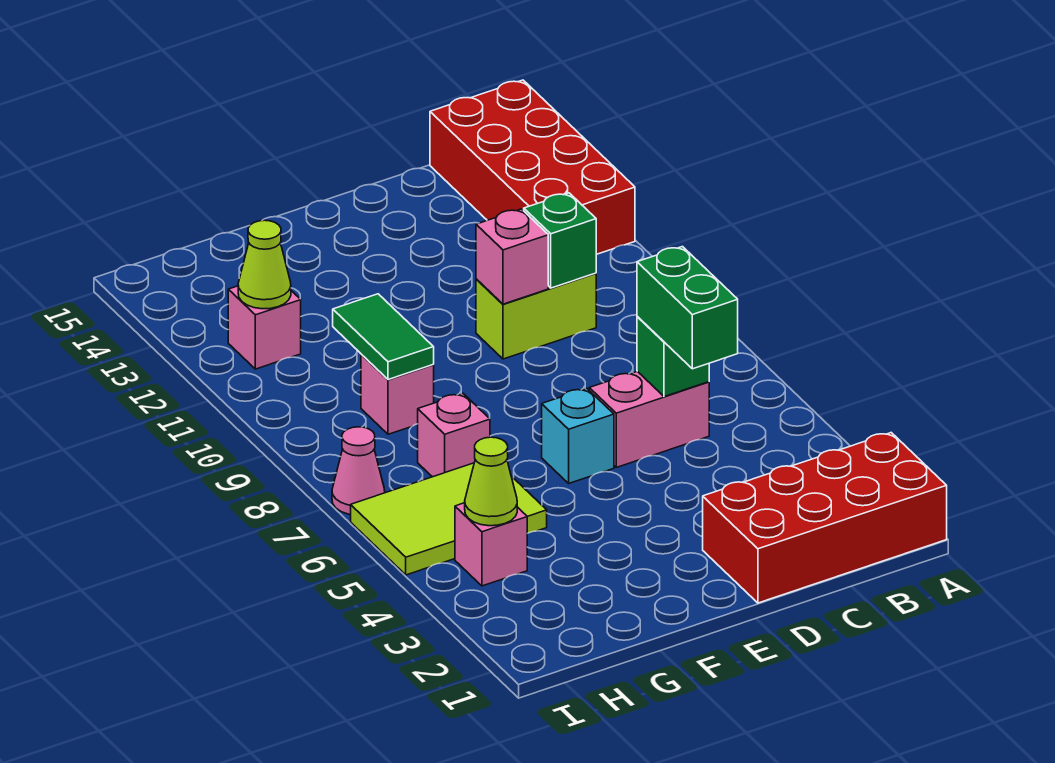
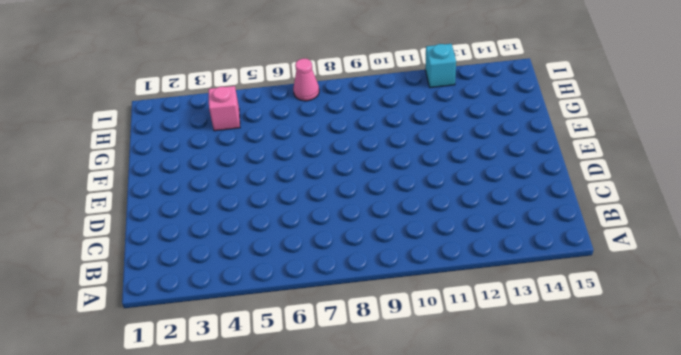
cyan 1x1 brick [425,44,456,88] -> cyan 1x1 brick moved to [542,388,614,483]
none -> red 2x4 brick [703,433,947,603]
none -> red 2x4 brick [430,80,635,254]
none -> pink 1x2 brick [589,371,709,467]

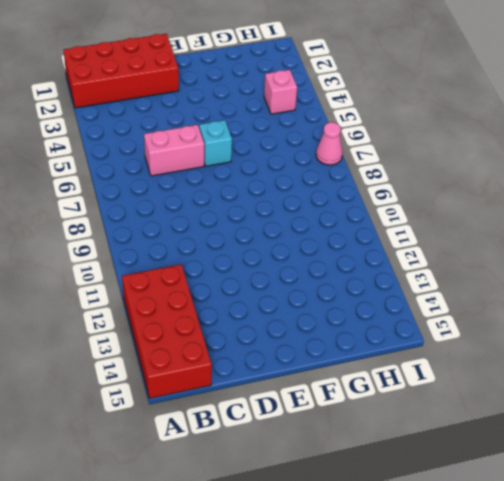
none -> lime 1x2 brick [476,273,596,359]
none -> lime 2x3 tile [351,463,547,575]
none -> pink 1x1 brick [418,394,490,477]

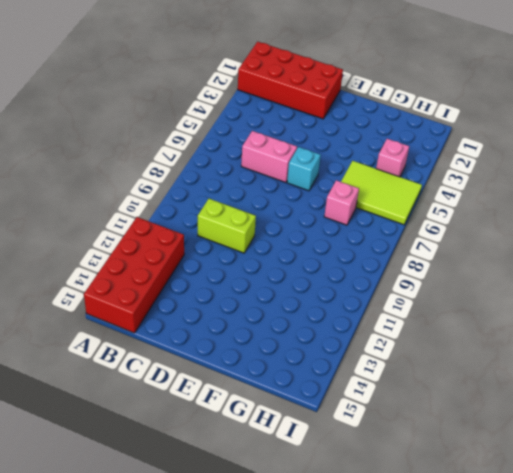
none -> pink 1x1 brick [361,355,434,434]
none -> pink 1x1 brick [228,286,301,369]
none -> pink 1x1 cone [332,427,385,514]

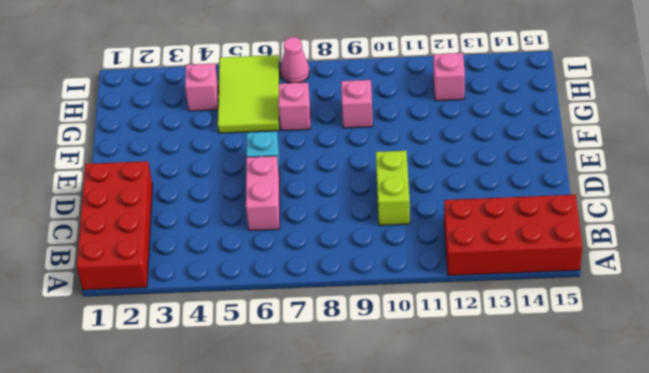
none -> green 1x1 brick [637,316,709,397]
none -> green 1x1 brick [524,193,596,288]
none -> pink 1x1 brick [476,209,548,304]

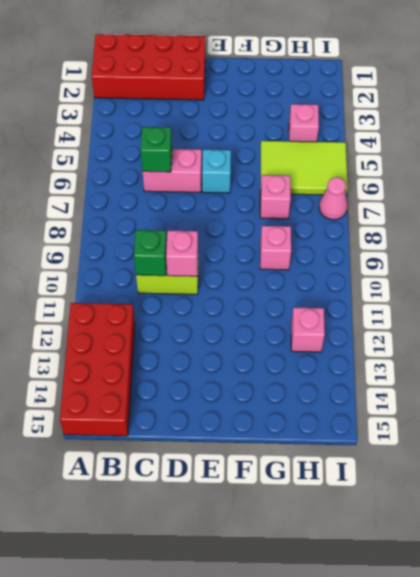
none -> green 1x2 tile [333,294,434,380]
none -> lime 1x1 cone [465,437,517,526]
none -> lime 1x1 cone [238,220,291,309]

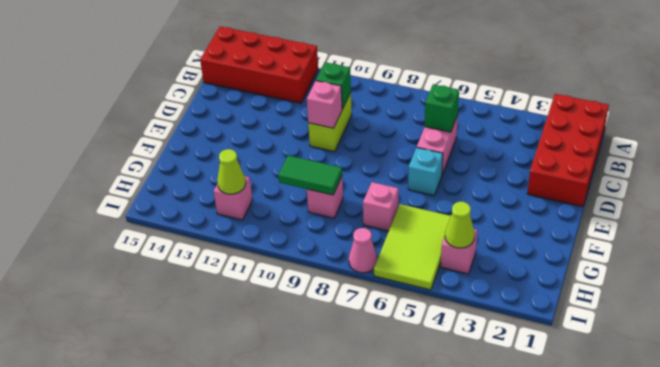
none -> green 1x2 brick [637,247,738,369]

